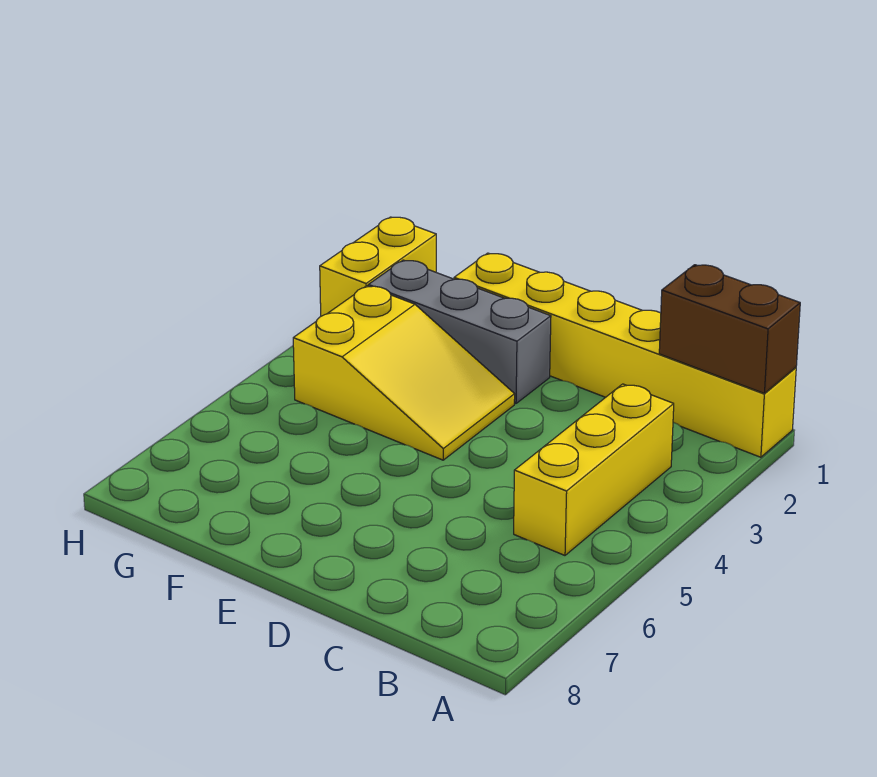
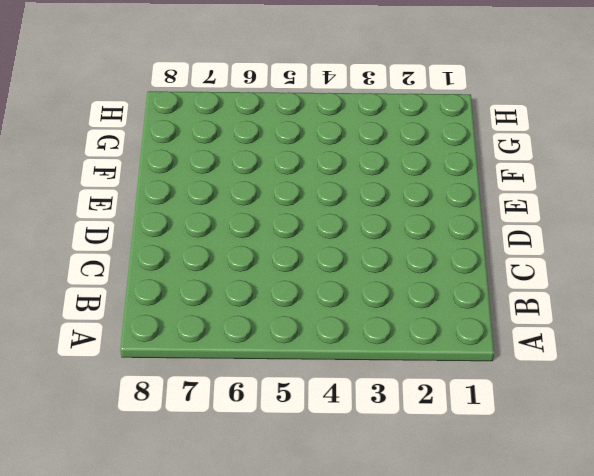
none -> yellow 1x6 brick [454,253,796,457]
none -> yellow 1x3 brick [514,384,674,555]

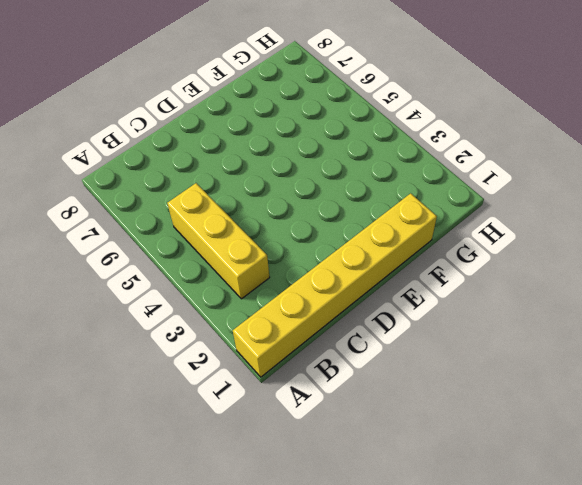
none -> grey 1x3 brick [368,260,551,404]
none -> yellow 2x3 slope [293,286,515,460]

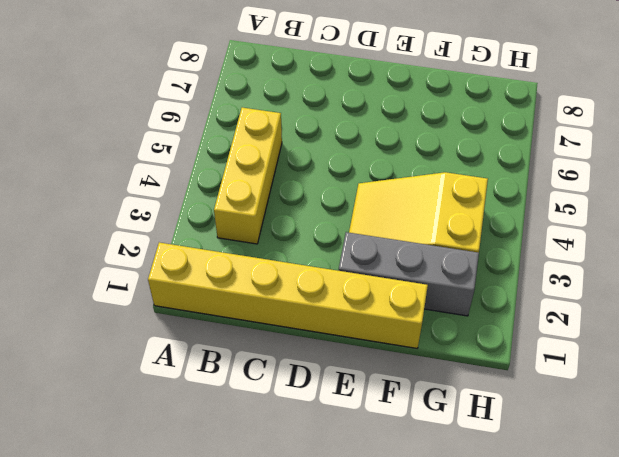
none -> yellow 1x2 brick [320,217,436,316]
none -> brown 1x2 brick [659,265,800,393]

